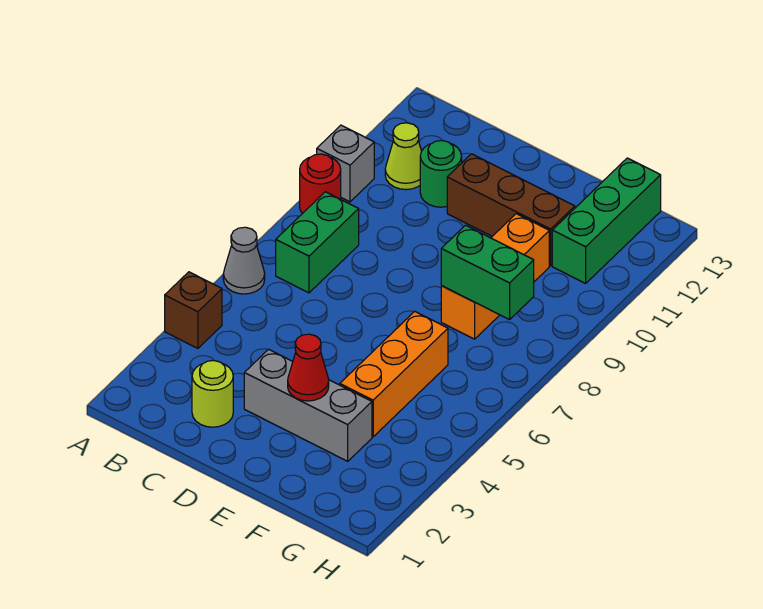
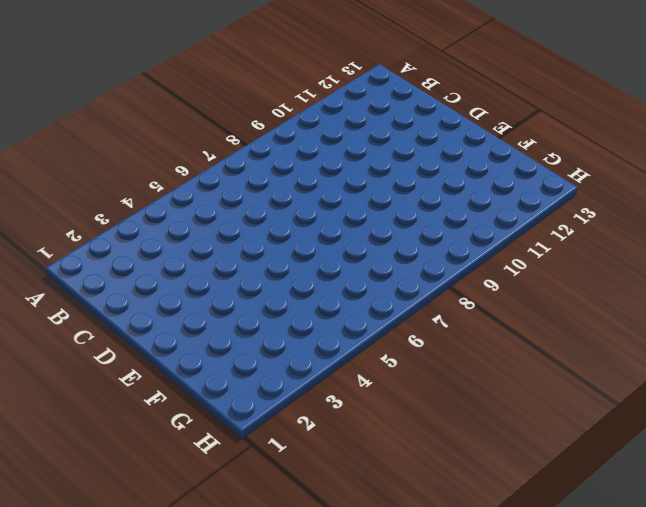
none -> brown 1x1 brick [165,272,222,348]
none -> grey 1x1 cone [223,227,265,294]
none -> red 1x1 round brick [300,154,341,213]

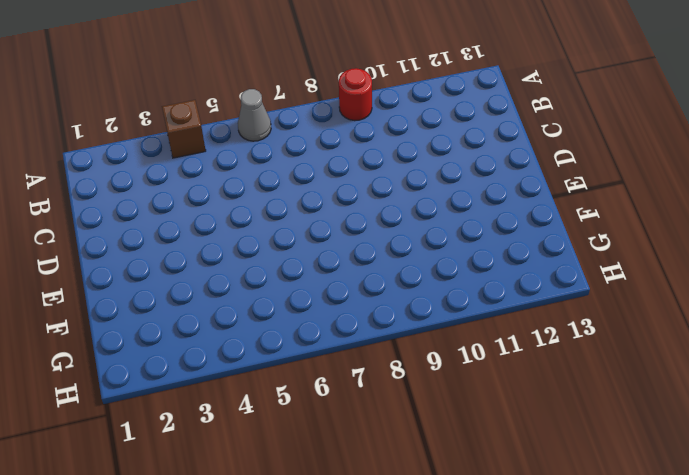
none -> grey 1x1 brick [317,125,374,202]
none -> green 1x2 brick [276,192,359,293]
none -> lime 1x1 cone [385,123,421,190]

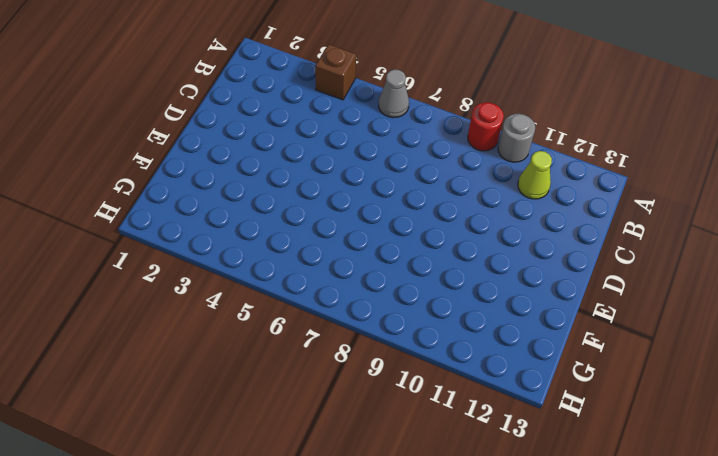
grey 1x1 round brick [498,114,535,162] -> grey 1x1 brick [317,125,374,202]
none -> green 1x2 brick [276,192,359,293]
none -> lime 1x1 round brick [192,361,233,427]
none -> green 1x1 round brick [420,141,462,207]

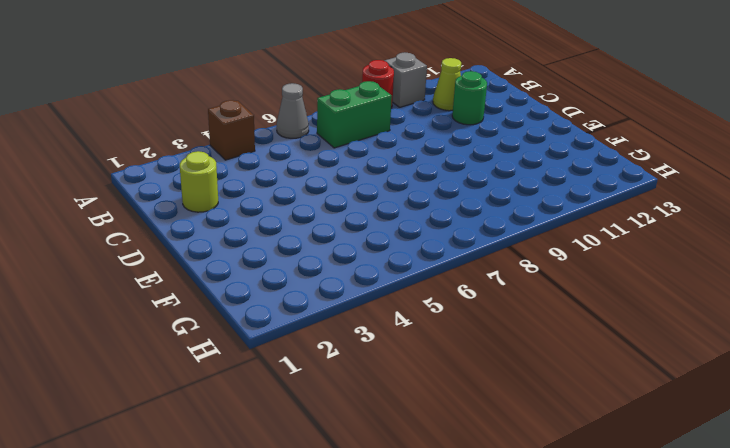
none -> grey 1x3 brick [244,349,372,461]
none -> brown 1x3 brick [447,154,575,266]
none -> orange 1x3 brick [340,311,448,437]

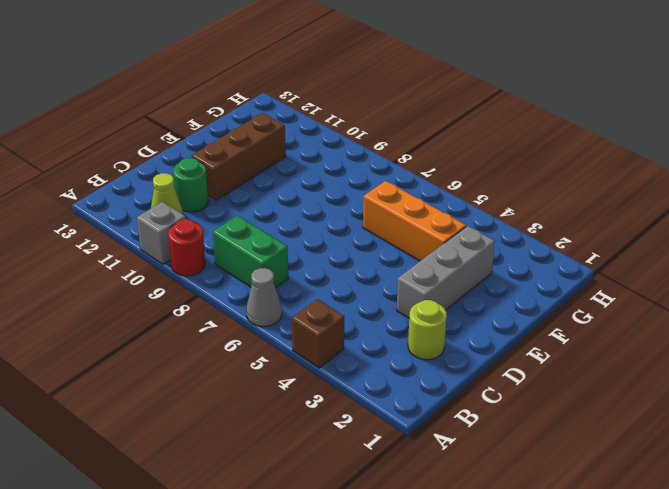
none -> orange 1x3 brick [441,214,549,339]
none -> green 1x3 brick [552,158,661,283]
none -> red 1x1 cone [288,334,329,401]

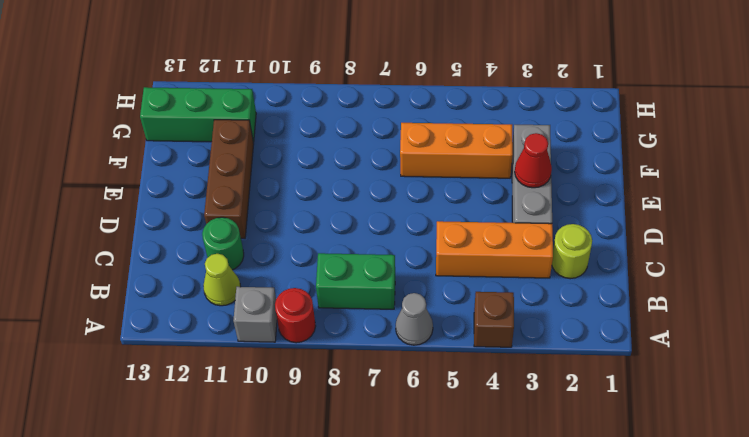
orange 1x3 brick [436,221,553,278] -> orange 1x3 brick moved to [441,214,549,339]
none -> green 1x2 brick [441,225,534,320]

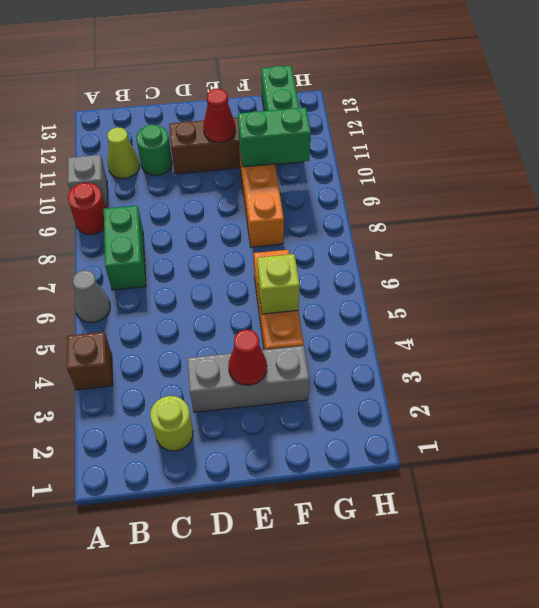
red 1x1 cone [203,89,236,143] -> none
lime 1x1 brick [257,254,300,314] -> none
green 1x2 brick [238,107,311,167] -> green 1x2 brick moved to [441,225,534,320]

